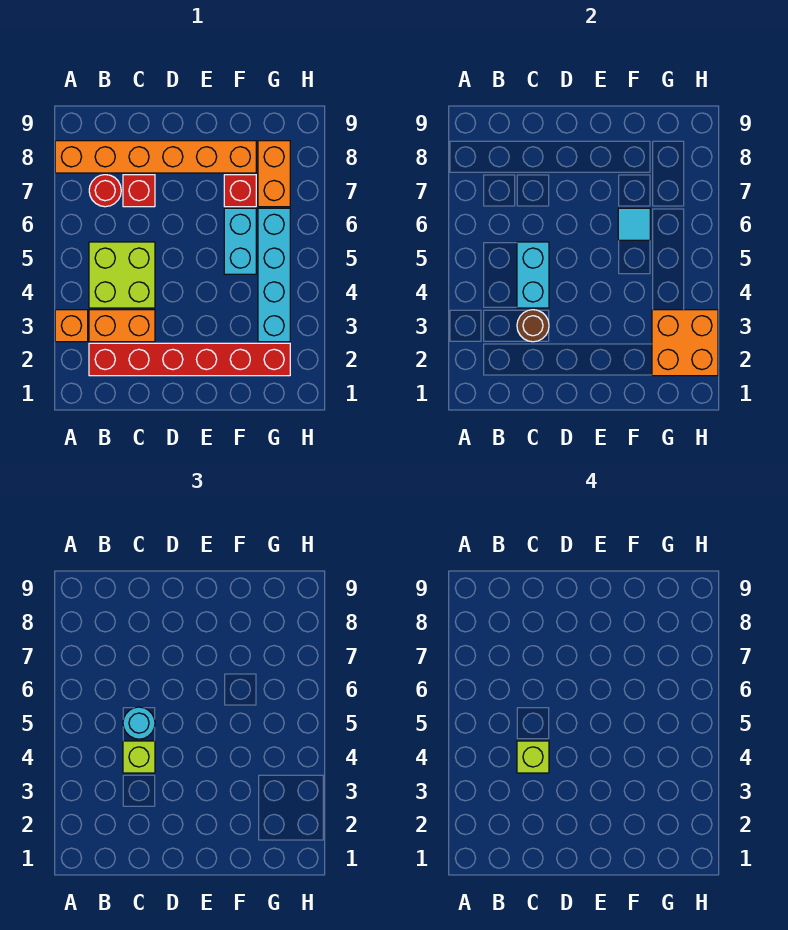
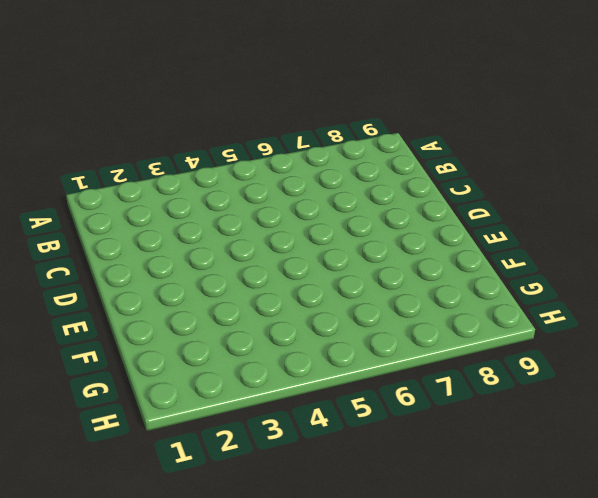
none -> orange 1x1 brick [55,310,88,342]
none -> orange 1x6 brick [55,141,256,173]
none -> red 1x6 brick [89,343,290,376]

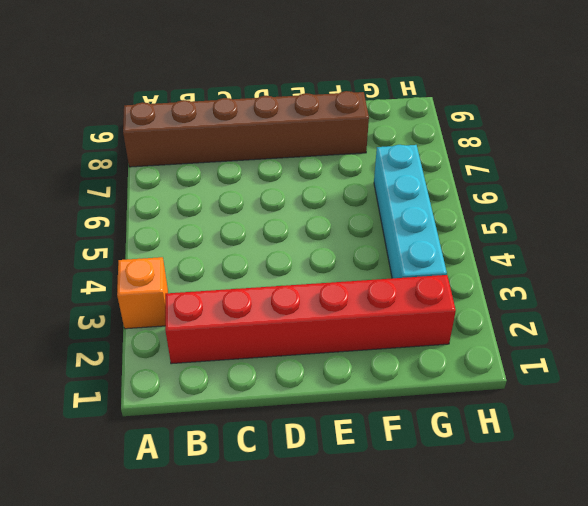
brown 1x6 brick [123,91,369,167] -> orange 1x6 brick [55,141,256,173]
none -> orange 1x2 brick [89,310,155,342]
none -> lime 2x2 brick [89,242,155,308]
none -> red 1x1 round brick [89,175,121,207]

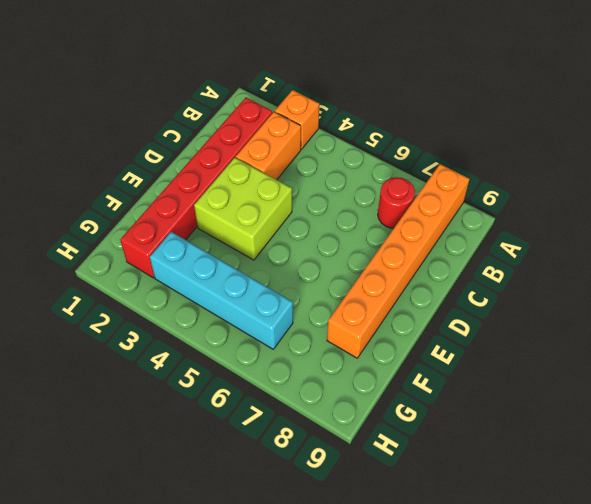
lime 2x2 brick [194,158,292,260] -> lime 2x2 brick moved to [89,242,155,308]
none -> red 1x1 brick [123,175,155,207]
none -> cyan 1x2 brick [224,208,256,274]
none -> red 1x1 brick [224,175,256,207]

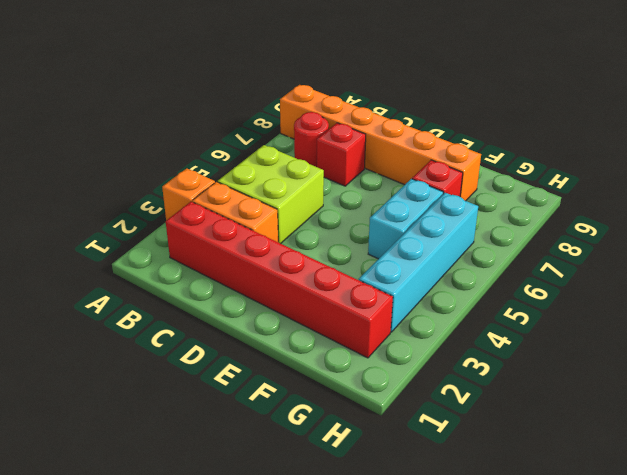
none -> orange 1x2 brick [258,141,290,207]
none -> brown 1x1 round brick [517,310,549,342]
none -> cyan 1x2 brick [517,242,549,308]

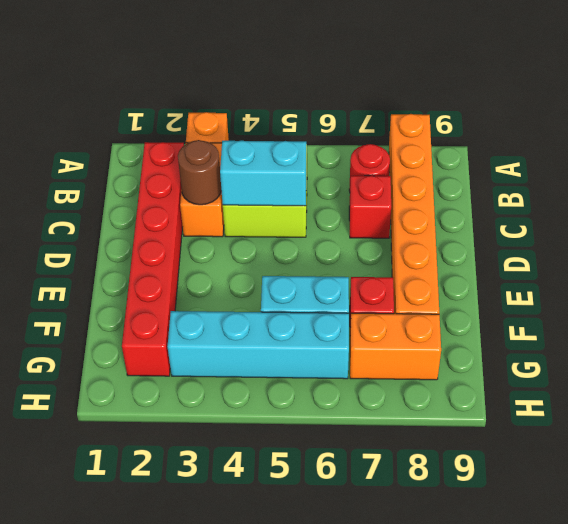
none -> cyan 1x1 tile [618,208,650,240]
none -> orange 2x2 brick [652,310,718,376]
none -> lime 1x1 brick [123,741,155,773]

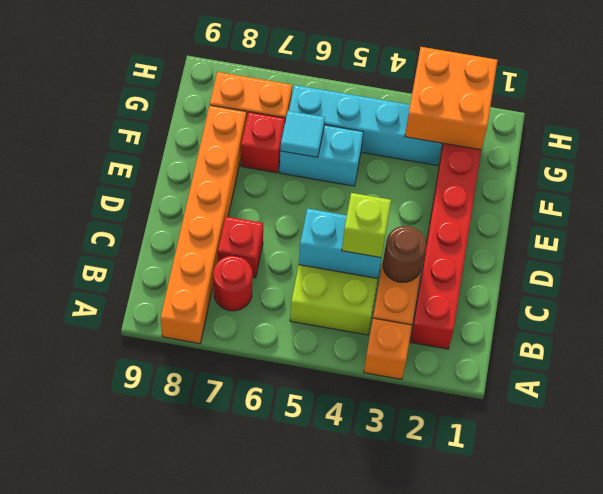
none -> cyan 1x1 round brick [123,707,155,739]
none -> lime 1x1 brick [517,741,549,773]

